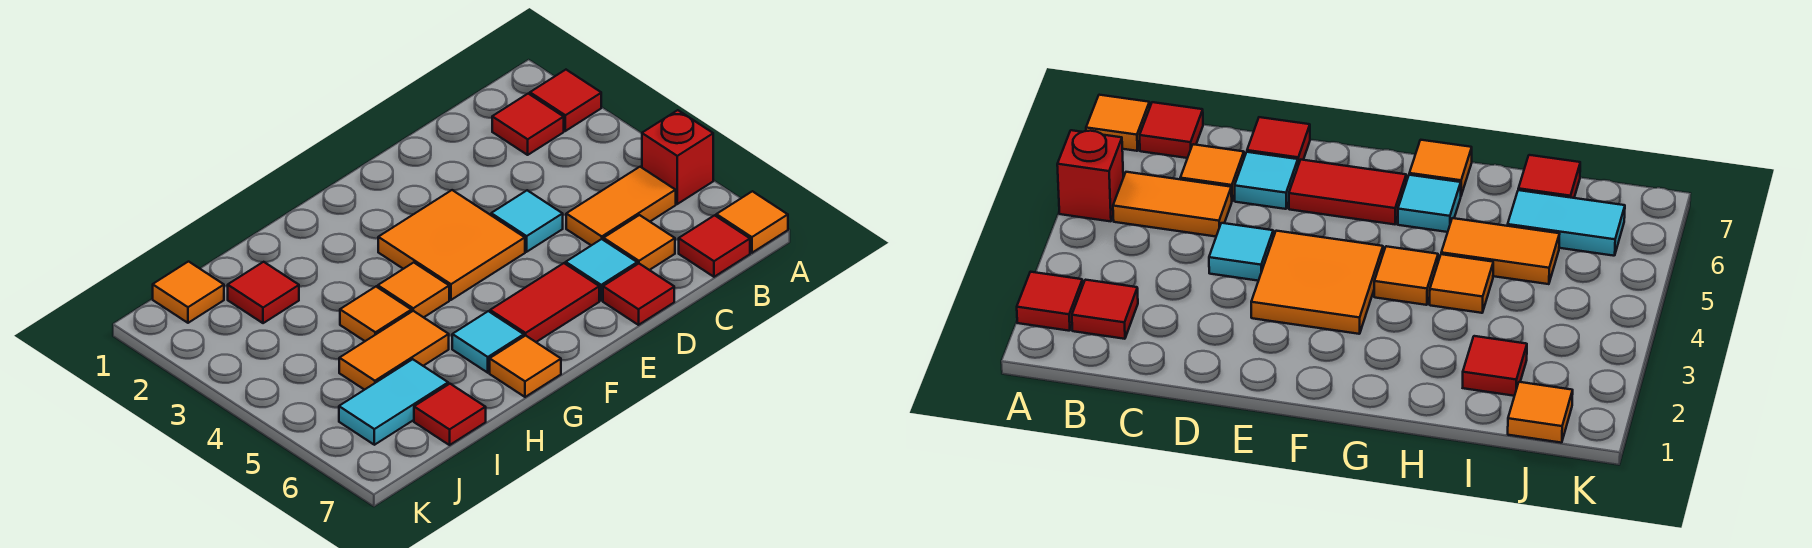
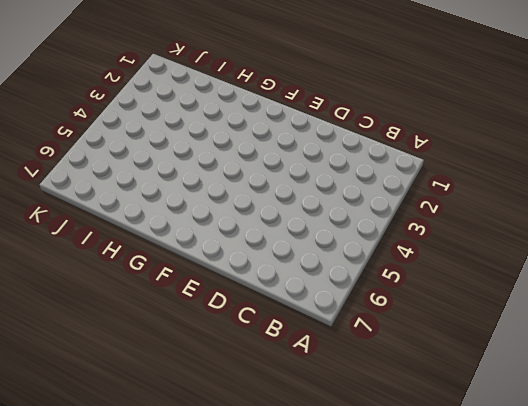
none -> red 1x1 tile [530,70,601,131]
none -> red 1x1 brick [642,110,713,204]
none -> orange 1x1 tile [716,191,788,253]

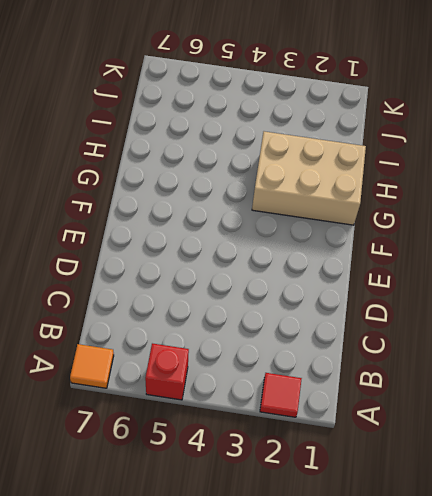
tan 2x3 brick [252,131,366,225] -> none
none -> red 1x1 tile [492,94,564,155]
none -> orange 1x2 tile [566,167,676,245]
none -> red 1x1 tile [679,215,750,277]

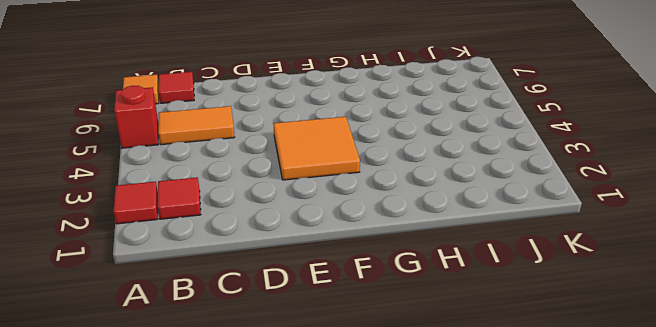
none -> orange 1x1 tile [604,215,675,270]
none -> cyan 1x1 tile [491,190,563,252]
none -> cyan 1x1 tile [566,239,637,300]

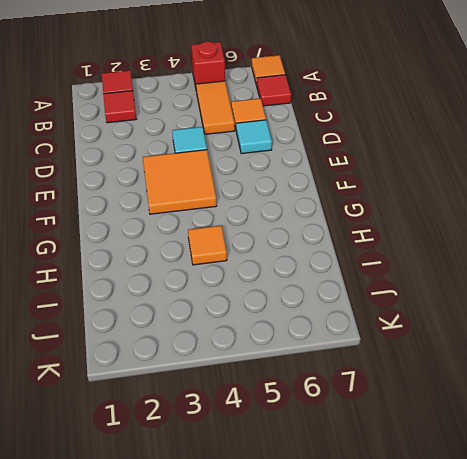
none -> red 1x1 tile [603,264,674,325]
none -> red 1x2 tile [490,263,599,342]
none -> orange 1x1 tile [378,262,449,317]

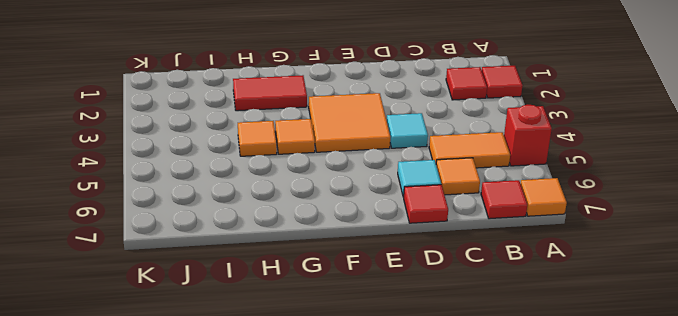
red 1x2 tile [233,75,307,111] -> red 1x2 tile moved to [490,263,599,342]
none -> cyan 1x1 tile [452,311,524,373]
none -> orange 1x1 tile [490,335,561,397]
none -> orange 1x2 tile [339,311,449,390]

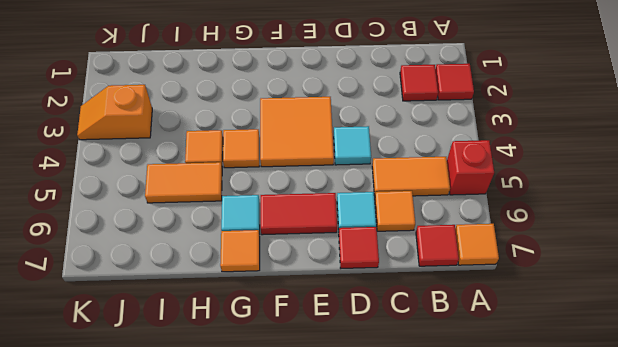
orange 1x2 slope [77,85,152,140] -> none
none -> red 1x1 tile [228,262,299,323]
none -> cyan 1x2 tile [339,359,448,445]
none -> red 1x1 tile [414,384,486,445]

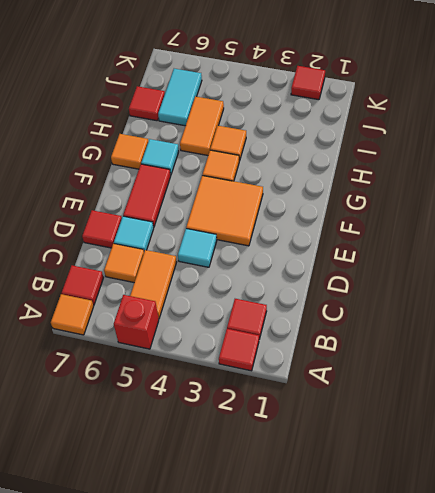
red 1x1 tile [291,66,325,100] -> red 1x1 tile moved to [228,262,299,323]
none -> orange 1x1 tile [153,262,224,323]

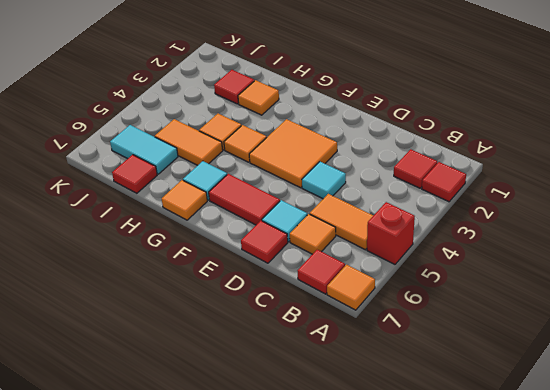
orange 1x1 tile [238,80,279,115] -> orange 1x1 tile moved to [153,262,224,323]

